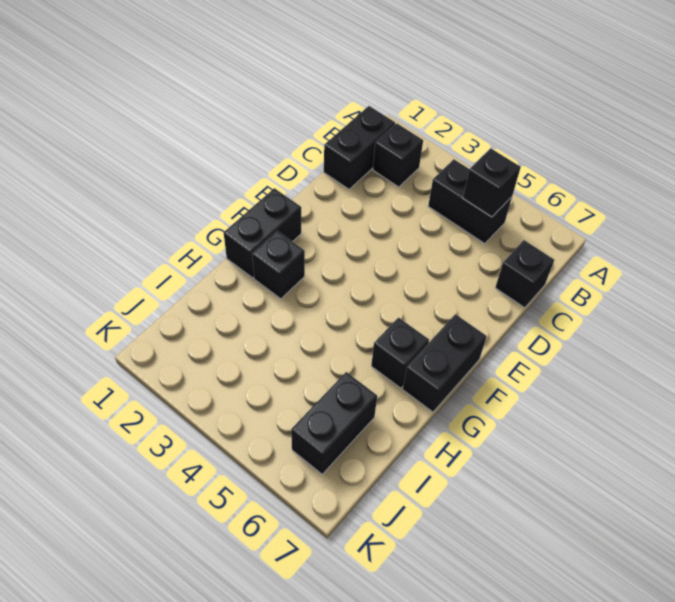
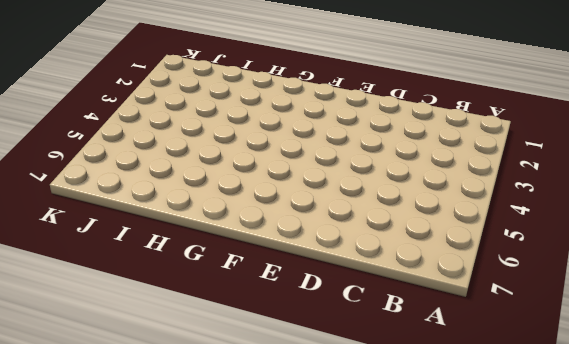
none -> black 1x2 brick [324,106,395,189]
none -> black 1x1 brick [373,123,423,187]

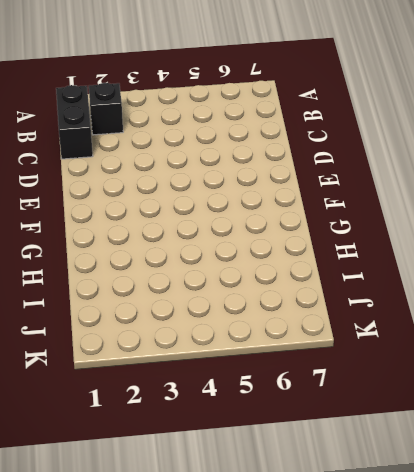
none -> black 1x2 brick [428,159,512,244]
none -> black 1x1 brick [495,240,554,308]

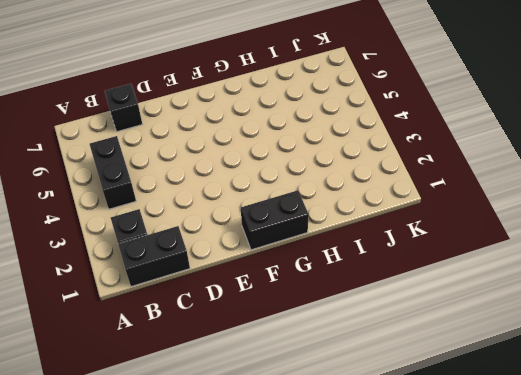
none -> black 1x2 brick [403,314,487,412]
none -> black 1x1 brick [252,231,305,299]

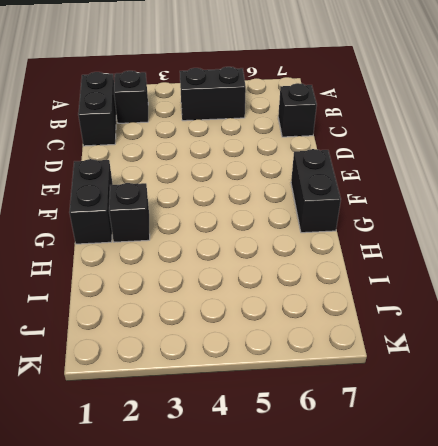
none -> black 1x1 brick [371,318,429,388]
none -> black 1x2 brick [291,372,377,474]

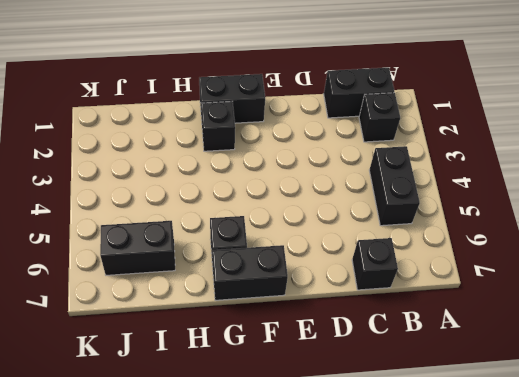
none -> black 1x1 brick [463,148,521,217]

